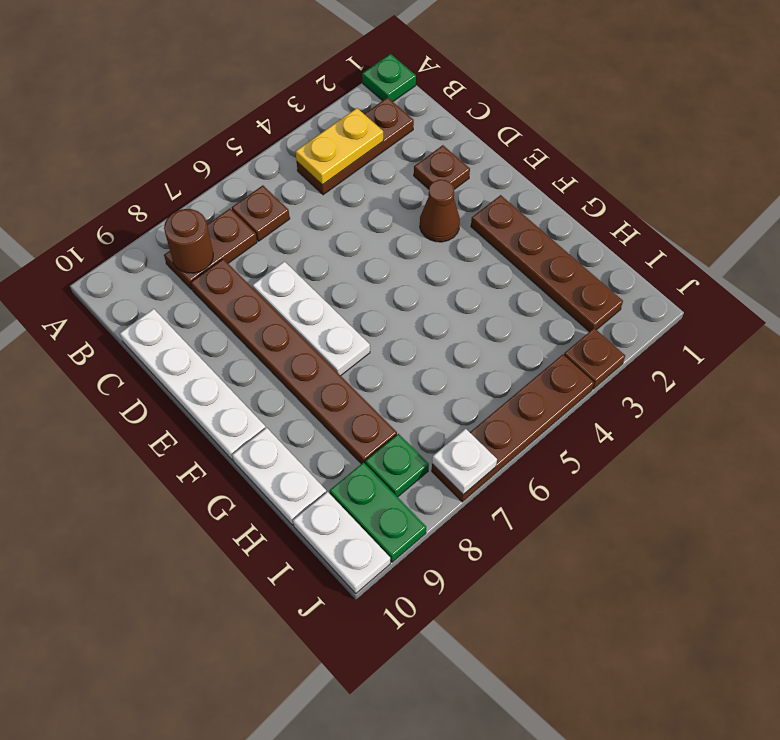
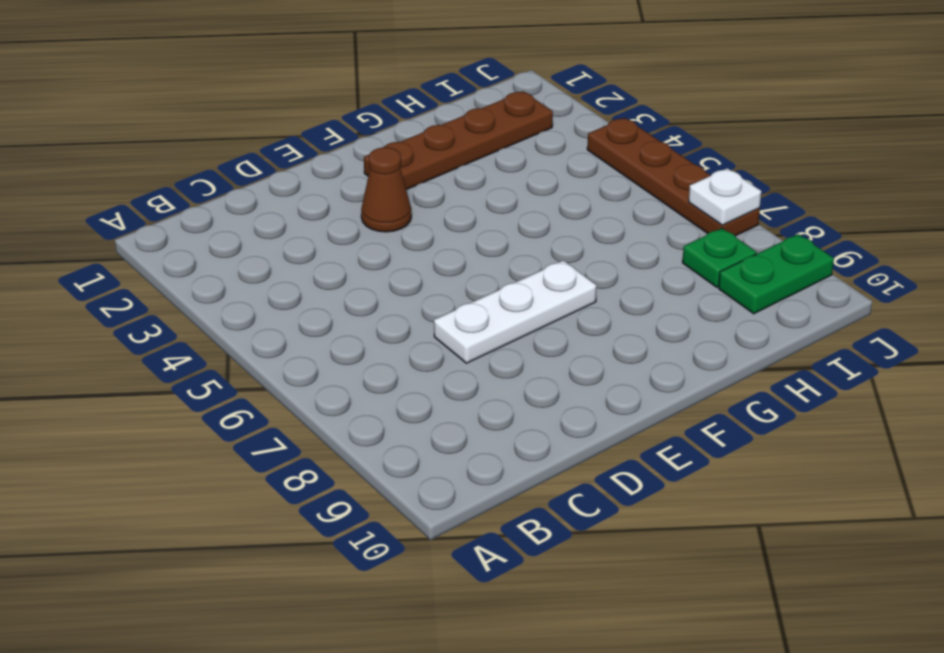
none -> green 1x1 plate [362,54,416,101]
none -> brown 1x3 plate [297,97,414,195]
none -> brown 1x1 plate [232,185,290,241]

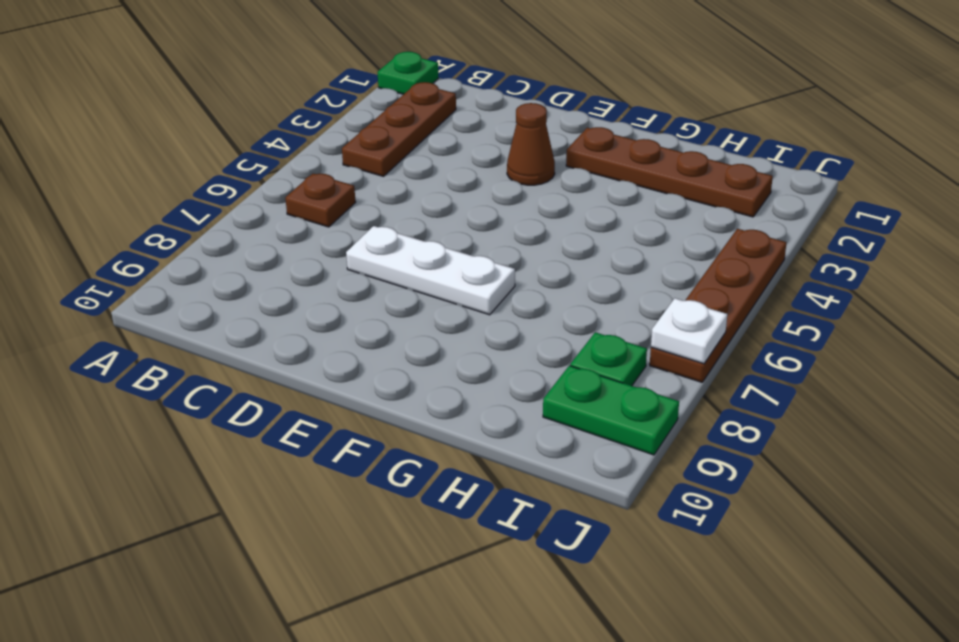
none -> brown 1x2 plate [164,209,257,289]
none -> brown 1x6 plate [191,259,397,464]
none -> white 1x4 plate [120,309,266,460]

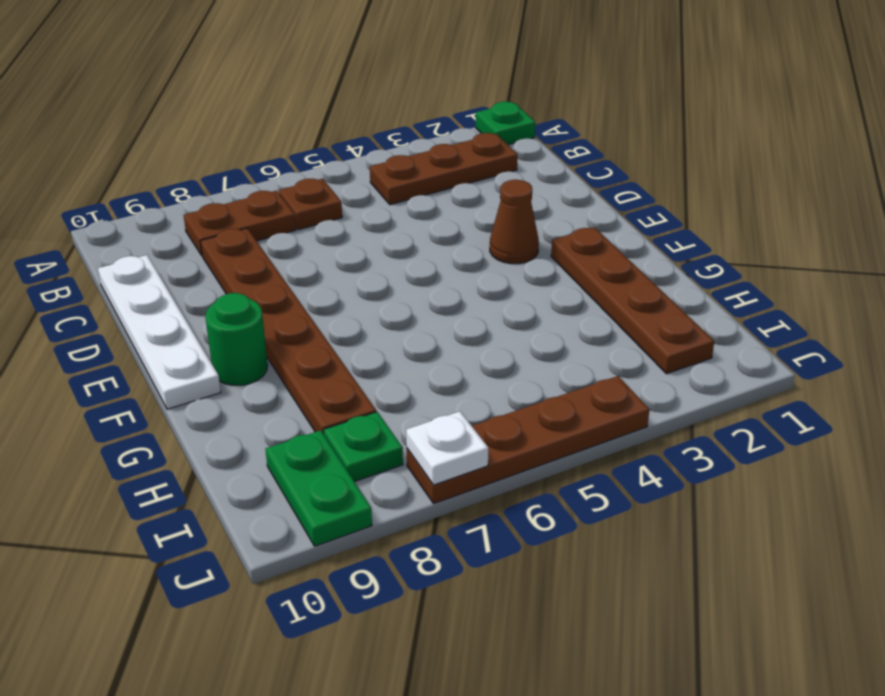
green 1x1 round brick [205,293,268,385] -> none
none -> brown 1x1 plate [414,145,470,189]
none -> white 1x3 plate [252,262,370,376]
none -> white 1x2 plate [232,428,326,525]

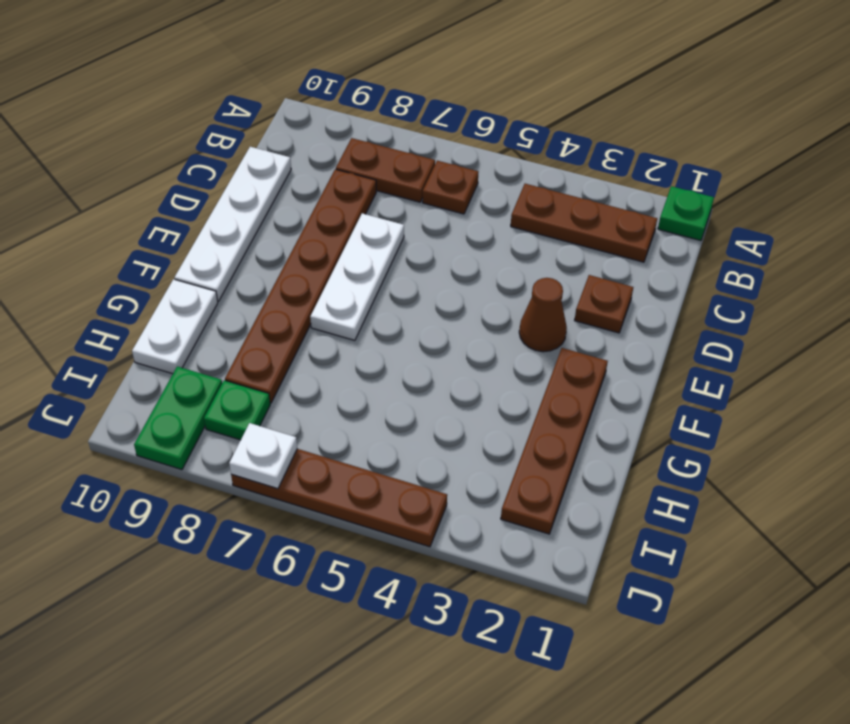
none -> white 1x2 plate [293,492,390,593]
none -> brown 1x1 plate [564,328,625,389]
none -> yellow 1x2 plate [296,108,383,185]

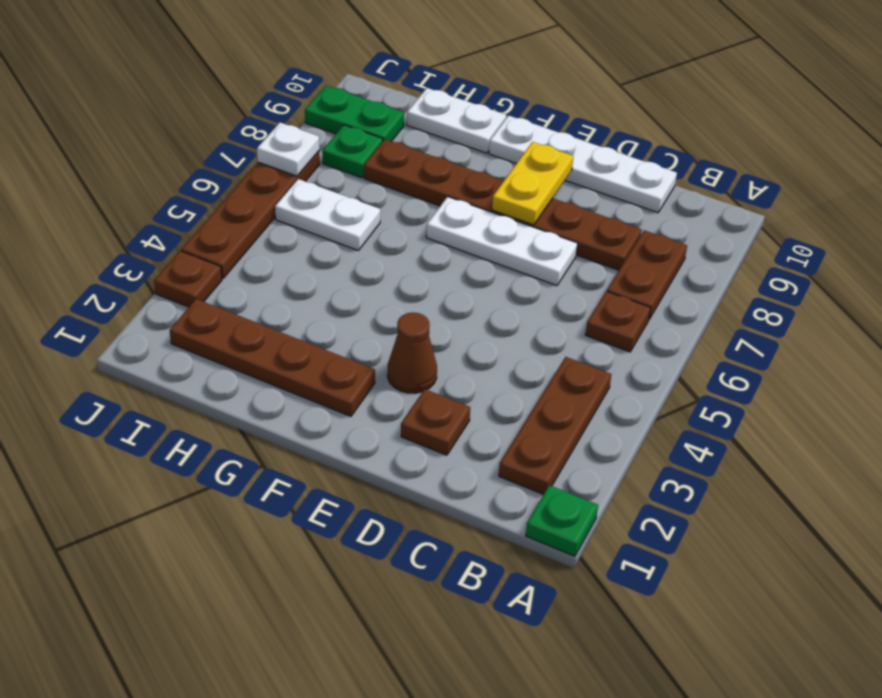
yellow 1x2 plate [492,142,573,225] -> yellow 1x2 plate moved to [296,108,383,185]
white 1x2 plate [275,179,380,251] -> white 1x2 plate moved to [293,492,390,593]
none -> brown 1x1 round brick [164,209,213,273]

